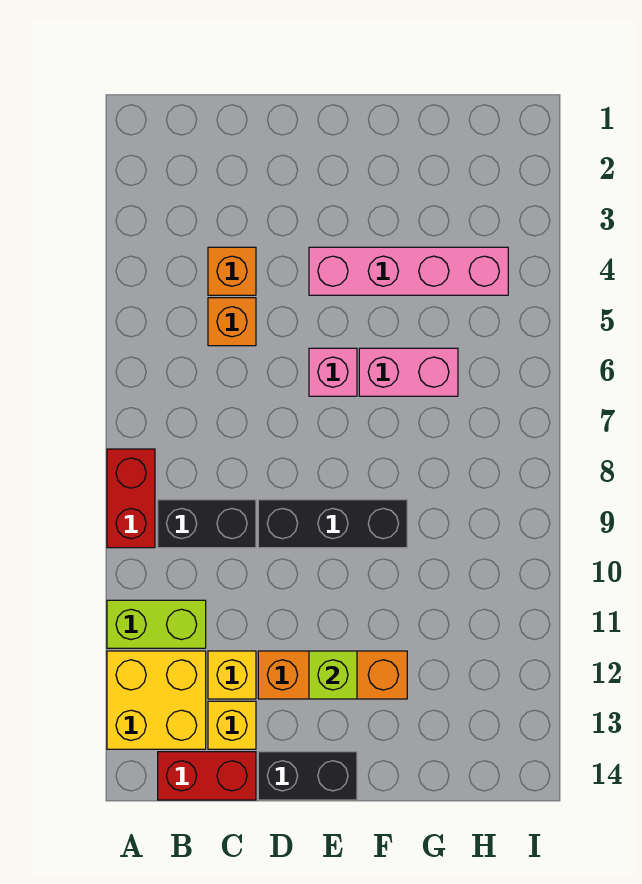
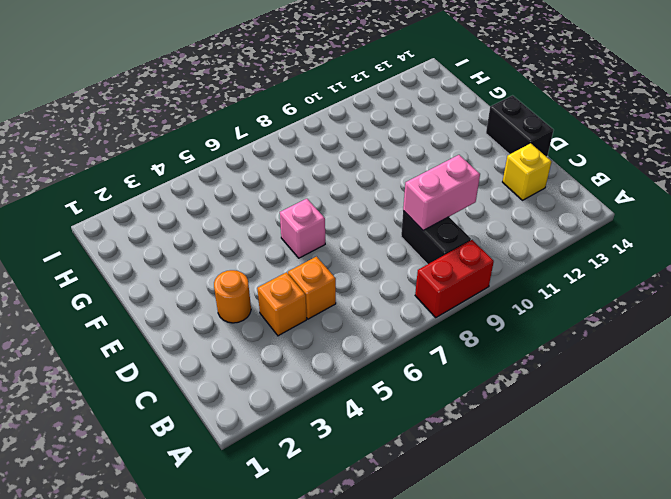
pink 1x2 brick [403,155,480,230] -> pink 1x2 brick turned to [359,348,458,396]
orange 1x1 round brick [214,270,251,323] -> none
none -> lime 1x2 brick [107,600,206,648]
none -> yellow 2x2 brick [107,651,206,749]
none -> red 1x2 brick [158,752,256,800]

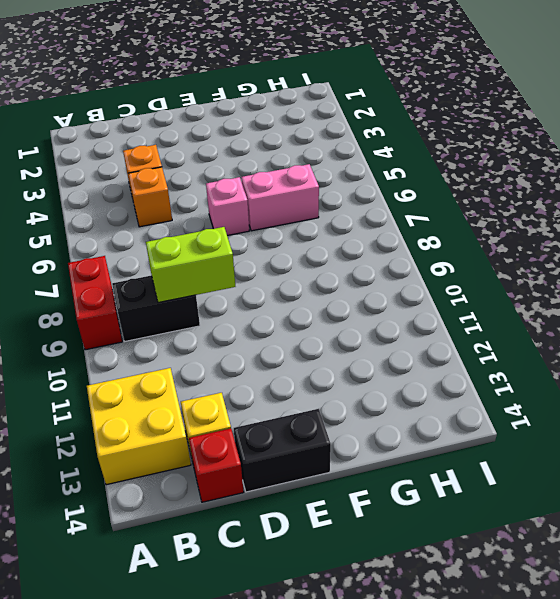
lime 1x2 brick [146,227,235,303] -> lime 1x2 brick moved to [107,600,206,648]
red 1x1 brick [189,428,244,502] -> red 1x2 brick [158,752,256,800]
none -> yellow 1x1 brick [208,651,256,699]
none -> black 1x3 brick [258,500,407,548]
none -> orange 1x3 brick [258,651,407,699]

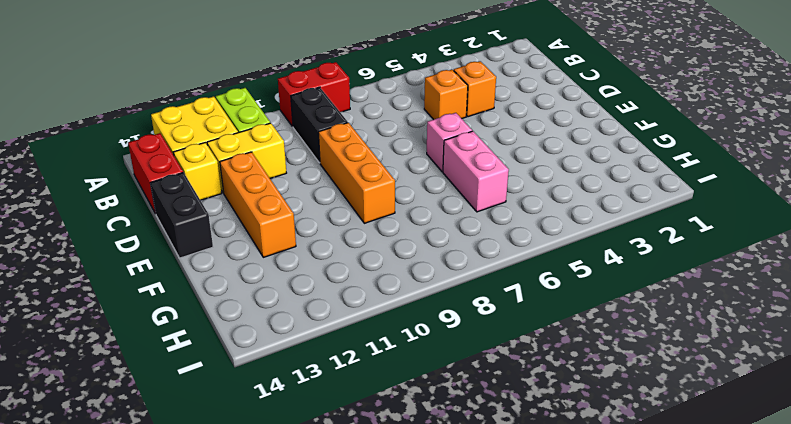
yellow 1x2 brick [207,123,286,193] -> yellow 1x1 brick [208,651,256,699]
orange 1x3 brick [318,123,395,223] -> black 1x3 brick [258,500,407,548]
none -> pink 1x4 brick [309,247,508,295]
none -> lime 1x1 brick [309,651,357,699]

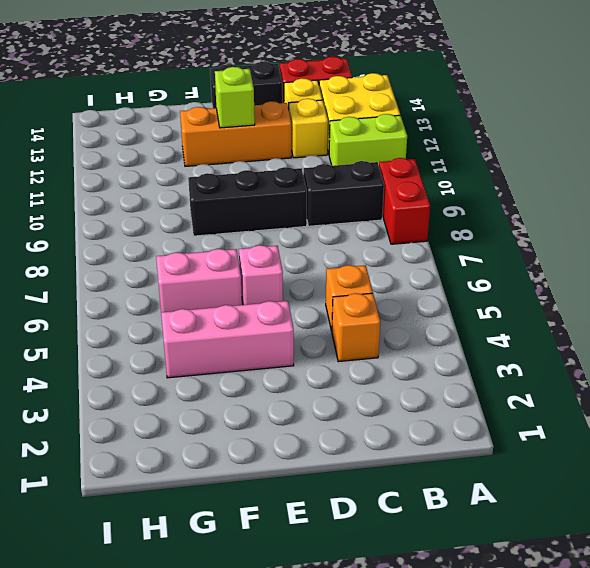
pink 1x3 brick [161,301,294,378] -> pink 1x4 brick [309,247,508,295]

